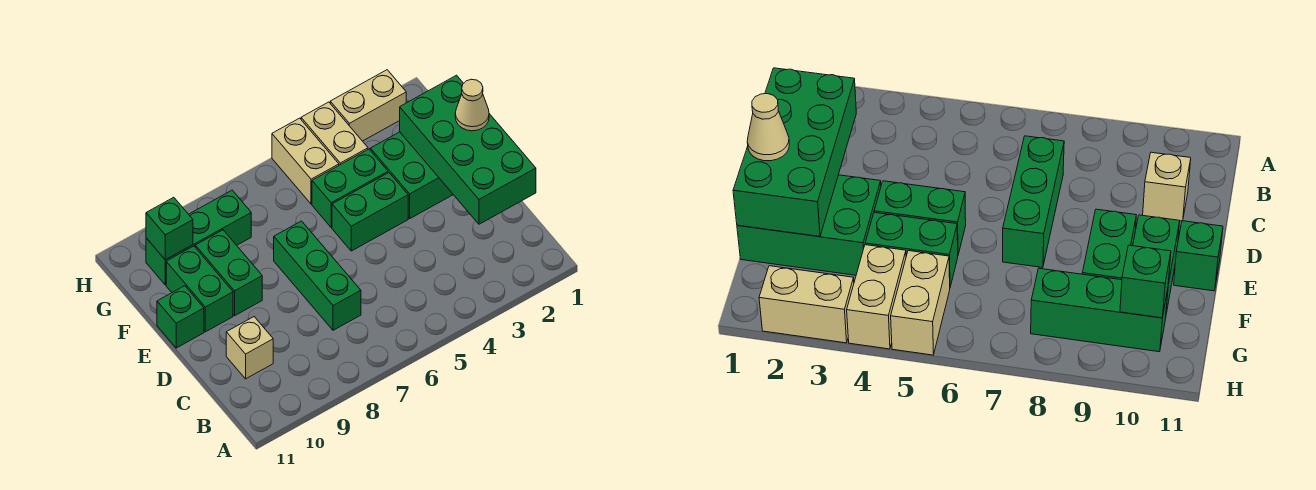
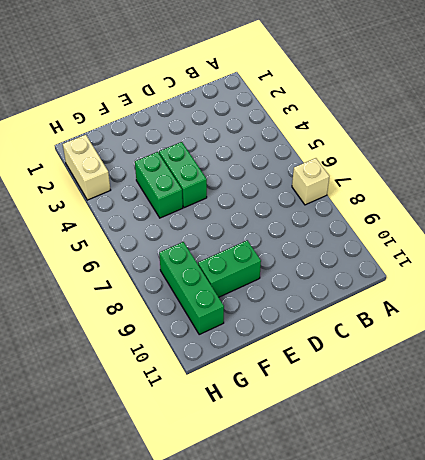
tan 1x1 brick [292,158,329,205] -> tan 1x1 brick moved to [226,317,273,379]
none -> green 1x3 brick [274,221,361,330]
none -> green 2x3 brick [370,132,453,218]
none -> green 1x2 brick [166,246,233,332]

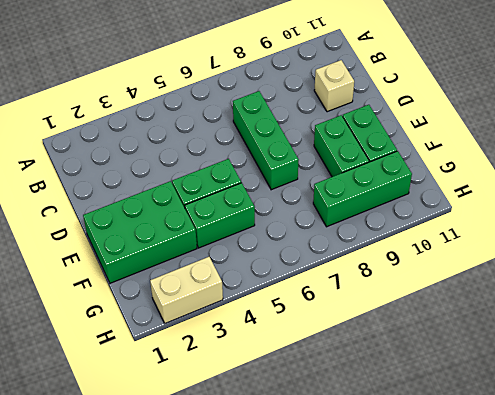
none -> green 1x1 brick [157,286,204,348]
none -> tan 1x2 brick [301,102,368,165]
none -> tan 1x2 brick [272,118,339,204]

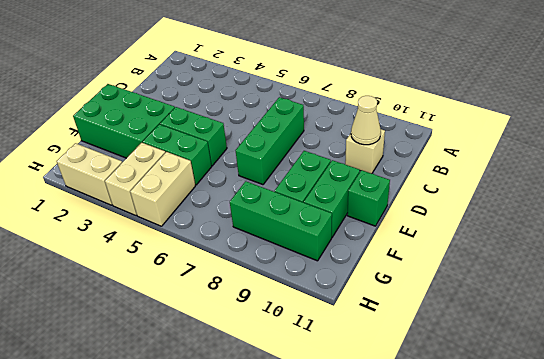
tan 1x1 cone [351,96,381,145] -> tan 1x1 cone moved to [455,79,489,131]
none -> green 2x4 brick [400,75,536,224]
none -> green 1x1 brick [146,197,193,260]

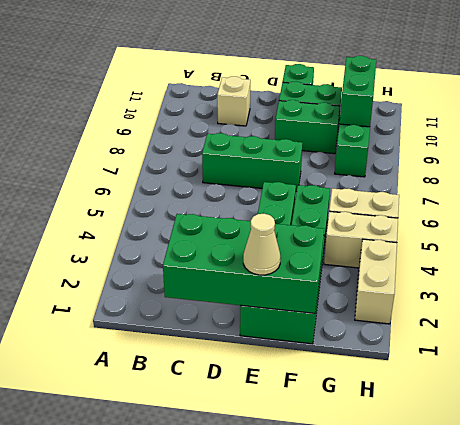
green 1x2 brick [339,56,376,127] -> green 1x1 brick [146,197,193,260]

